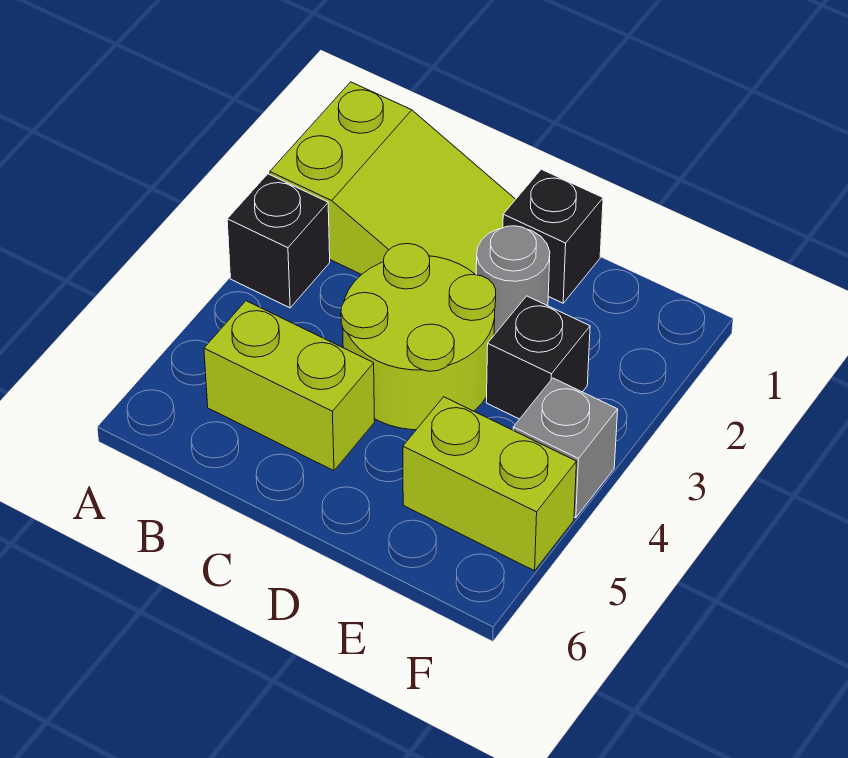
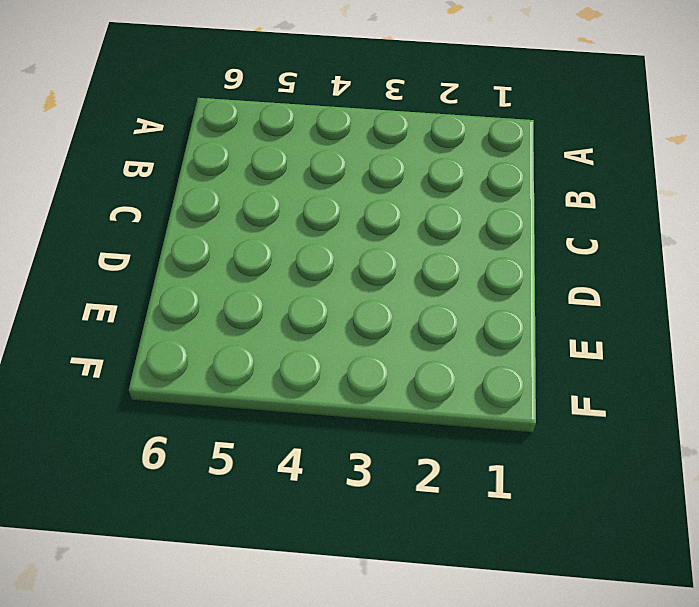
none -> lime 2x3 slope [270,82,516,275]
none -> black 1x1 brick [227,174,330,308]

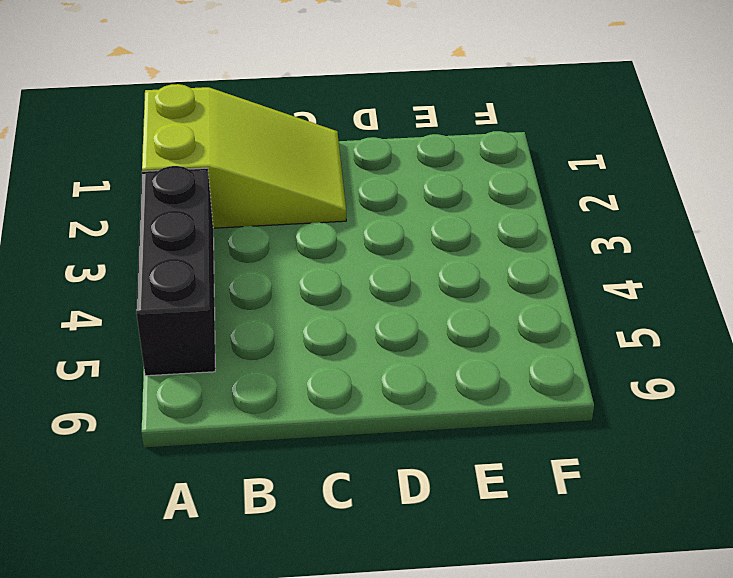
black 1x3 brick [136,166,215,376] -> black 1x1 brick [227,174,330,308]
none -> lime 1x2 brick [204,301,375,471]
none -> lime 2x2 round brick [341,244,496,430]

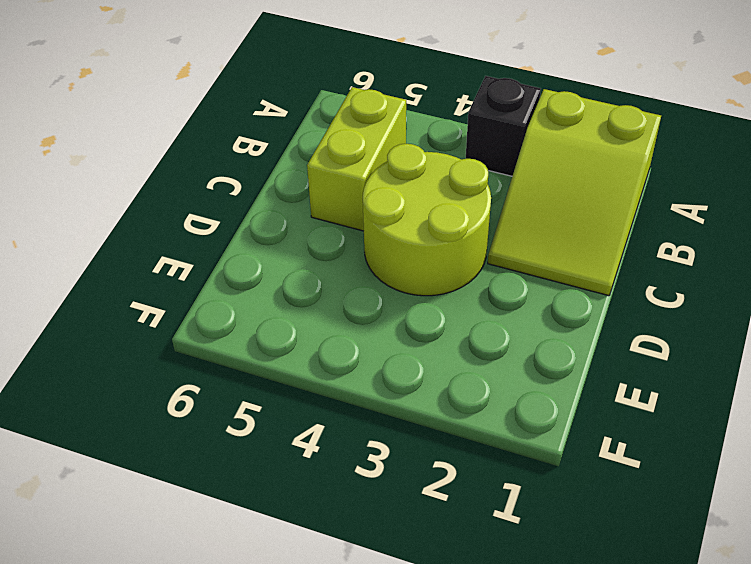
none -> black 1x1 brick [503,169,603,303]
none -> grey 1x1 round brick [476,226,550,335]

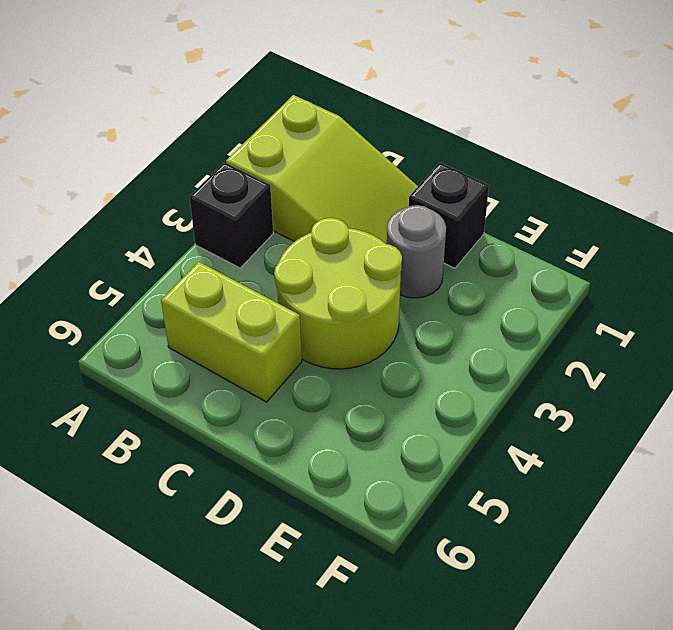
none -> black 1x1 brick [486,296,590,419]
none -> lime 1x2 brick [403,397,577,571]

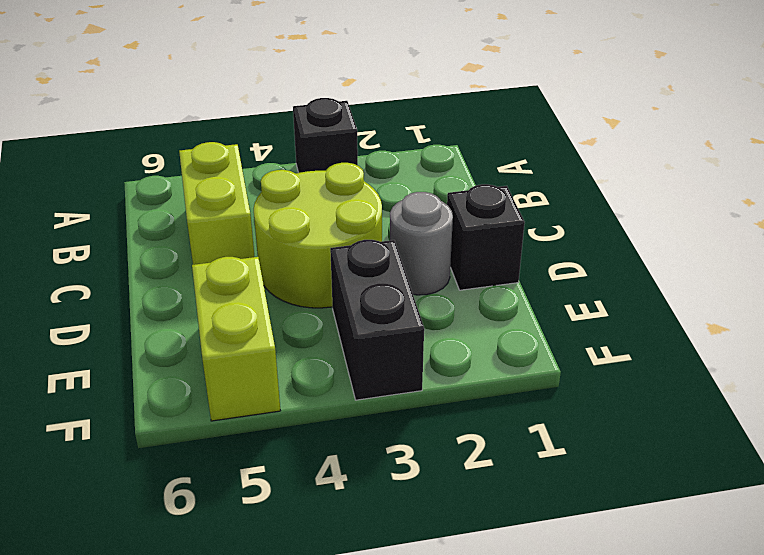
black 1x2 brick [330,240,424,400] -> black 1x1 brick [486,296,590,419]
none -> lime 2x3 slope [270,82,516,275]
none -> grey 1x1 brick [513,378,618,518]

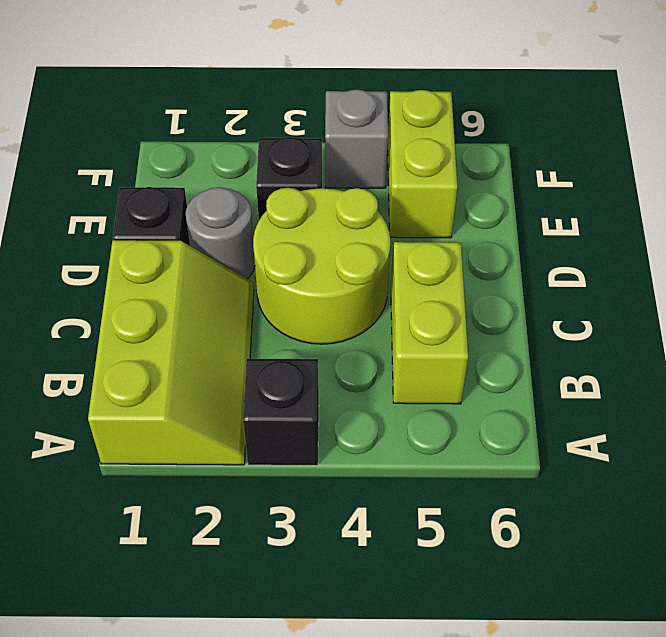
lime 2x3 slope [88,240,254,465] -> lime 2x3 slope turned to [270,82,516,275]

